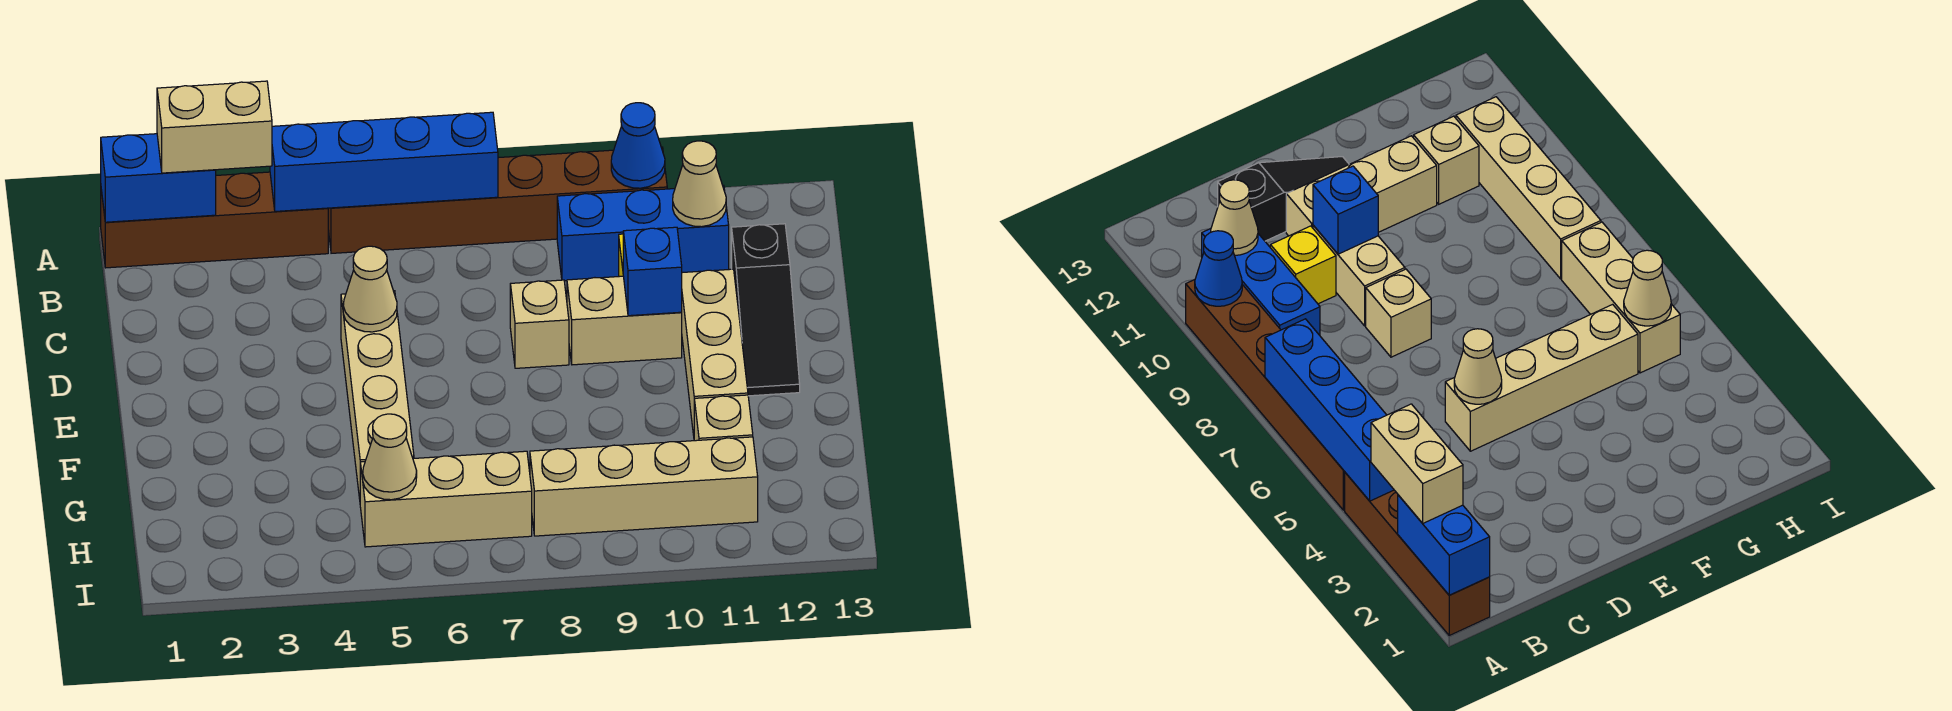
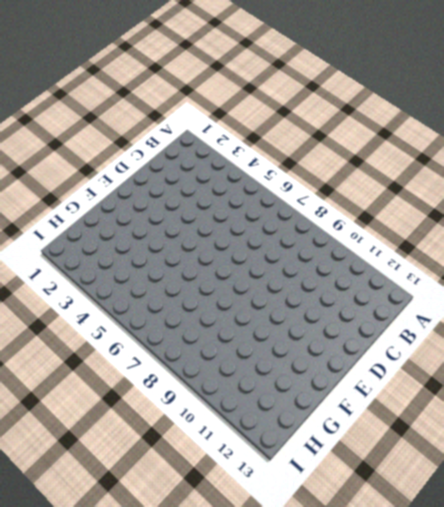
none -> brown 1x4 brick [101,172,328,268]
none -> brown 1x6 brick [328,147,667,253]
none -> blue 1x3 brick [557,185,729,281]

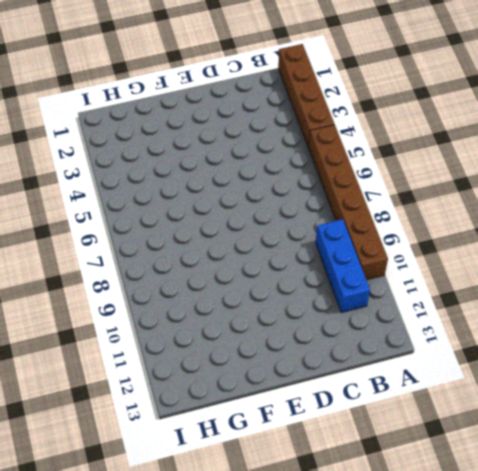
none -> yellow 1x1 brick [1270,226,1336,304]
none -> black 1x3 slope [732,224,800,396]
none -> tan 1x4 brick [341,291,414,499]

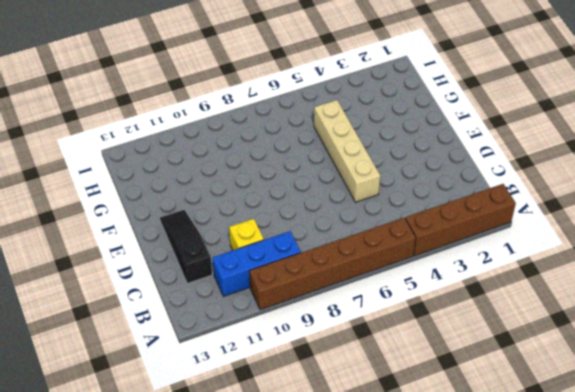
none -> tan 1x1 brick [510,280,569,368]
none -> tan 1x2 brick [567,276,682,365]
none -> tan 1x3 brick [681,269,748,435]

